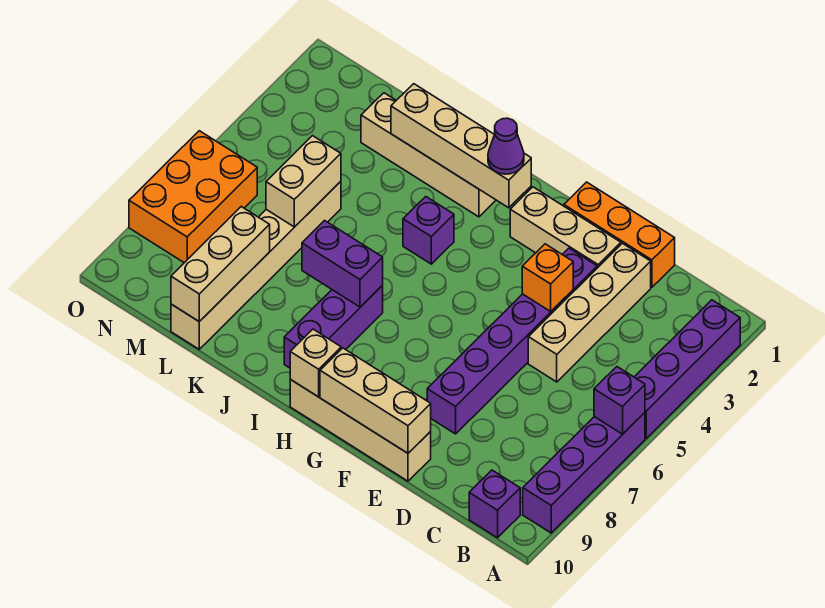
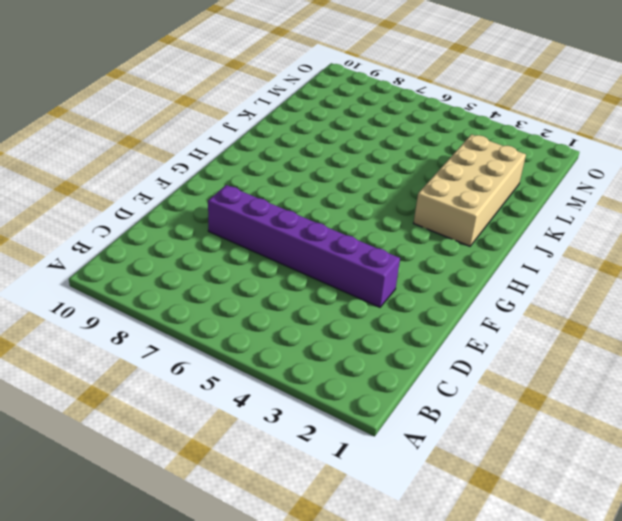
tan 2x4 brick [414,134,526,246] -> tan 1x4 brick [361,93,496,217]
none -> purple 1x4 brick [635,300,740,438]
none -> purple 1x4 brick [523,413,645,533]
none -> purple 1x1 brick [469,470,520,538]

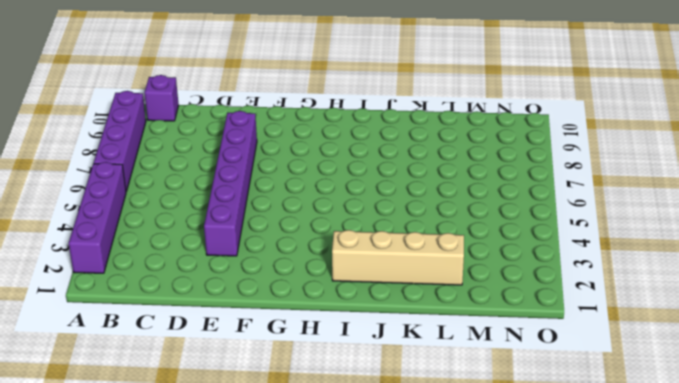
none -> orange 1x3 brick [564,182,675,287]
none -> tan 1x4 brick [528,243,651,382]
none -> tan 1x3 brick [510,187,621,268]

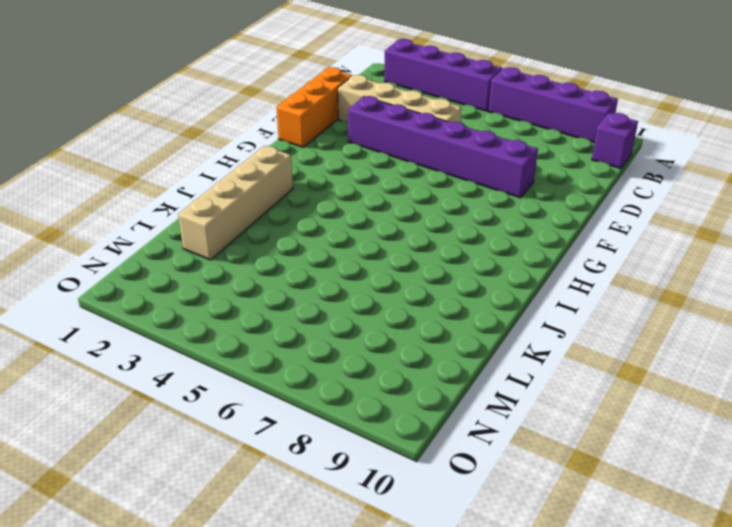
none -> tan 1x3 brick [510,187,621,268]
none -> tan 1x4 brick [290,380,431,481]
none -> purple 1x1 brick [403,197,454,264]

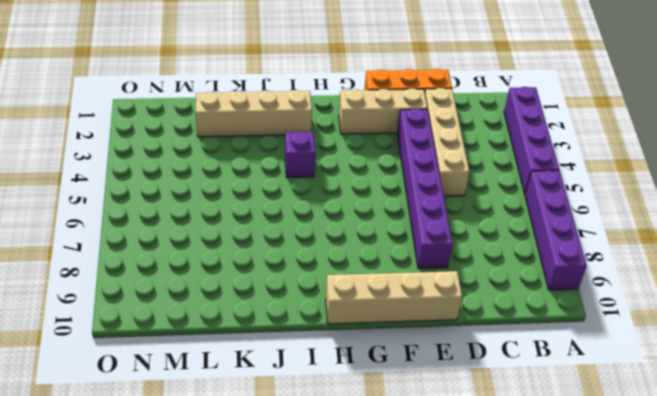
none -> purple 1x1 brick [469,470,520,538]
none -> purple 1x3 brick [284,285,383,368]
none -> tan 1x6 brick [171,181,341,349]

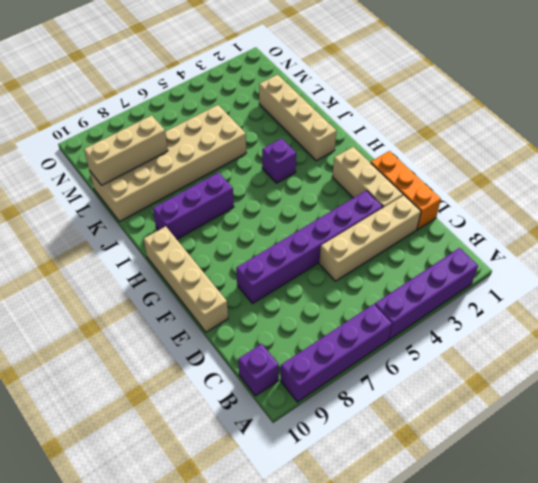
tan 2x6 brick [90,105,246,222] -> tan 1x6 brick [171,181,341,349]
none -> orange 2x3 brick [129,131,257,263]
none -> purple 1x1 brick [594,367,645,434]
none -> orange 1x1 brick [522,244,573,311]

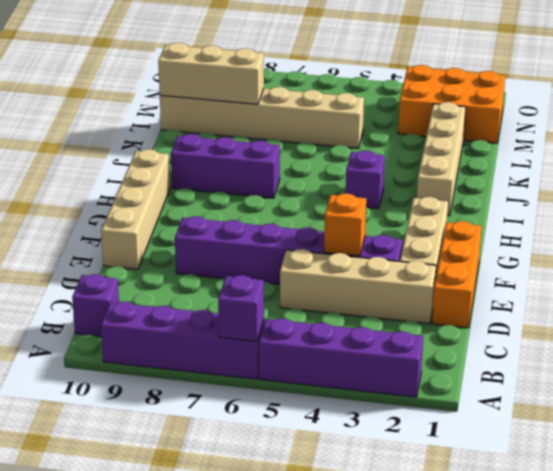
orange 2x3 brick [398,65,505,143] -> orange 2x3 brick moved to [129,131,257,263]
none -> tan 1x3 brick [320,348,431,453]
none -> tan 1x4 brick [391,84,531,208]
none -> tan 1x1 brick [290,329,341,397]

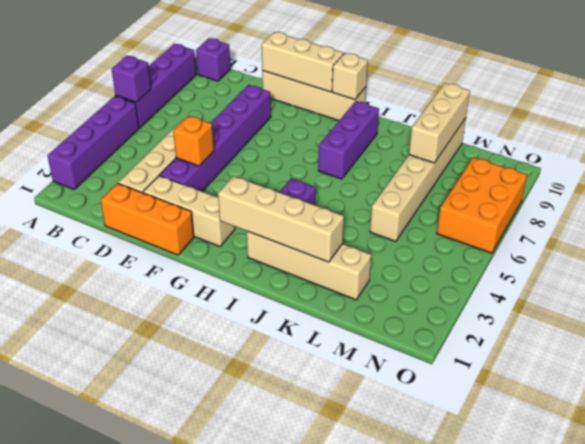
none -> purple 1x2 brick [302,221,383,307]
none -> tan 1x2 brick [266,136,341,227]
none -> purple 1x1 cone [488,118,524,174]

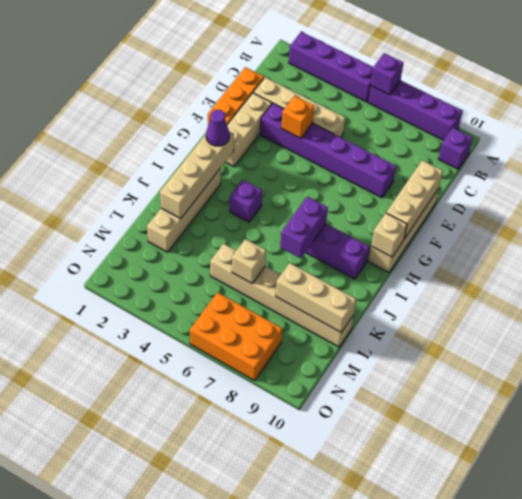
tan 1x1 brick [232,239,266,284] -> tan 1x2 brick [266,136,341,227]

